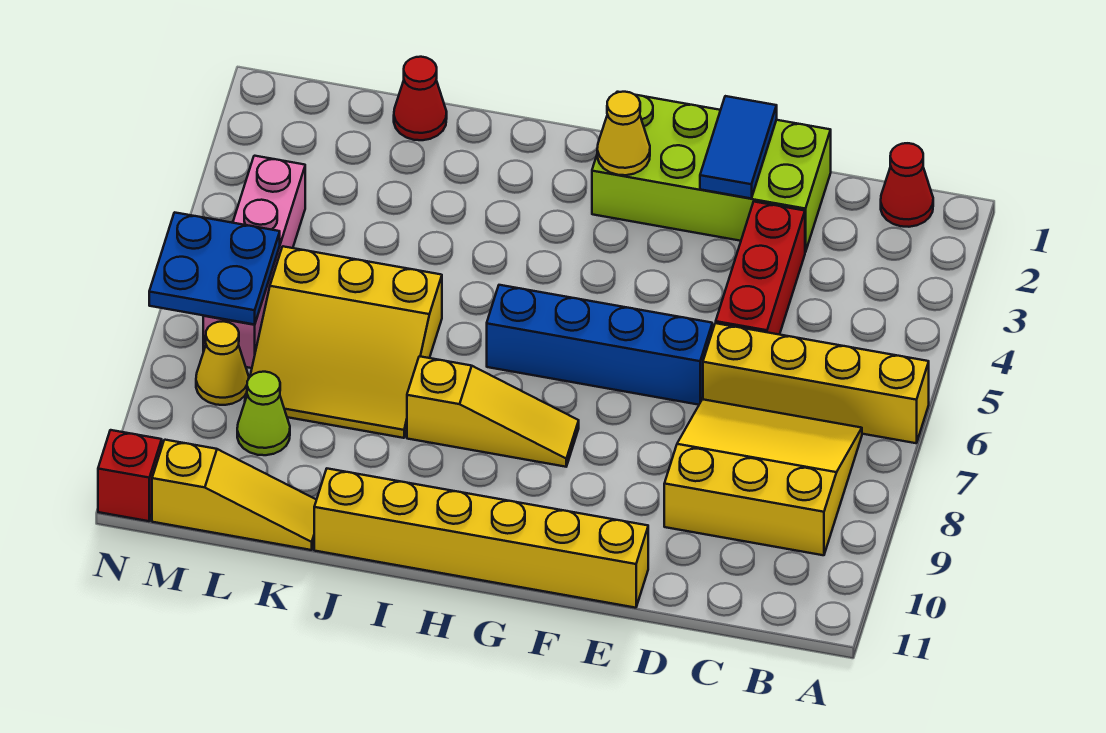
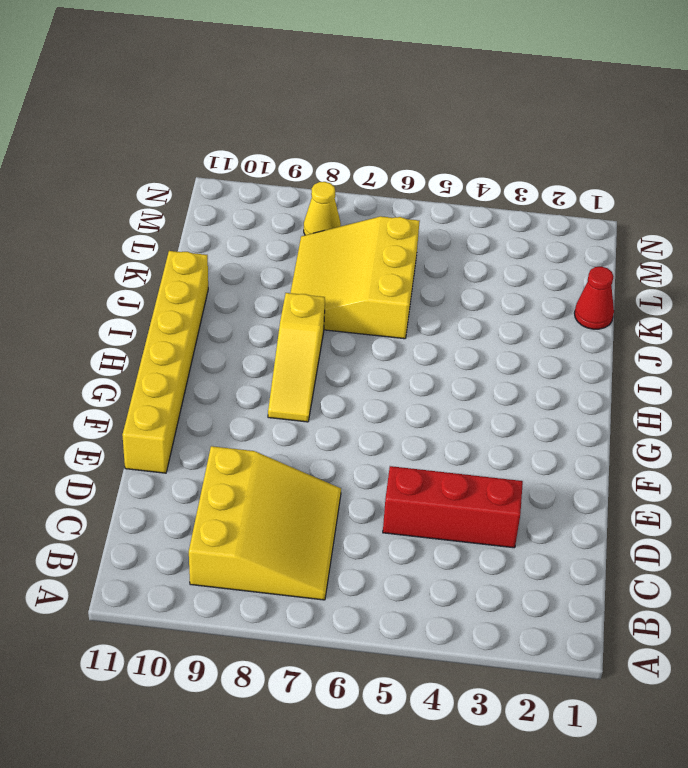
none -> yellow 1x4 brick [703,323,929,443]
none -> red 1x1 cone [881,143,933,227]
none -> lime 2x4 brick [592,92,831,252]

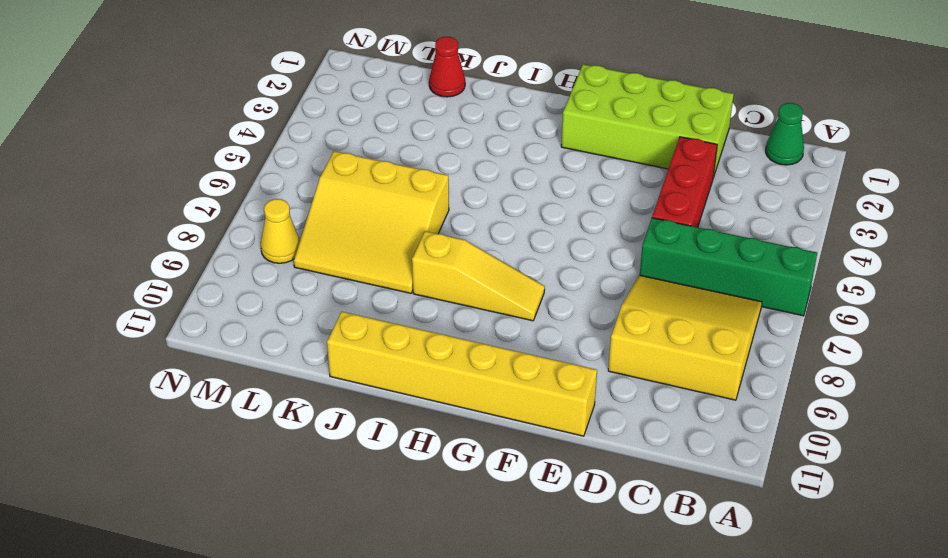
green 1x4 brick [640,218,817,316] -> yellow 1x4 brick [703,323,929,443]
green 1x1 cone [766,103,804,165] -> red 1x1 cone [881,143,933,227]
none -> blue 1x4 brick [487,285,712,405]
none -> yellow 1x3 slope [152,440,316,550]
none -> lime 1x1 cone [237,372,290,455]

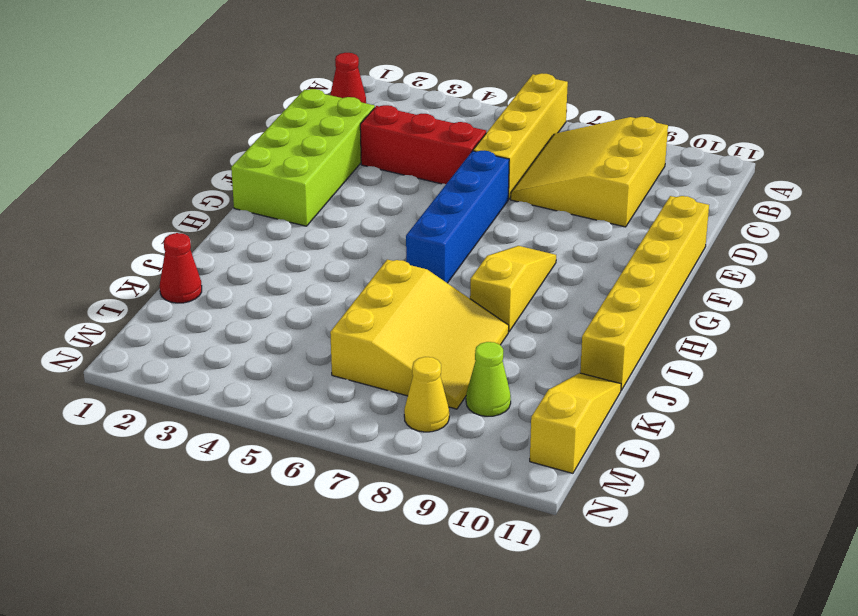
none -> pink 1x4 brick [203,156,305,368]
none -> red 1x1 brick [98,430,162,521]
none -> blue 1x2 tile [700,96,777,198]

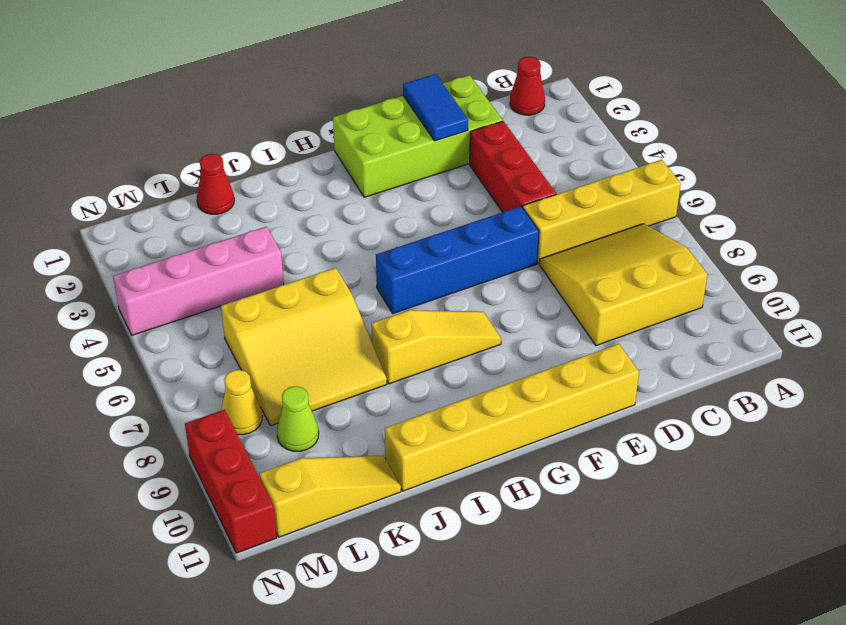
pink 1x4 brick [113,227,284,335] -> pink 1x4 brick turned to [203,156,305,368]
red 1x3 brick [185,410,277,553] -> red 1x1 brick [98,430,162,521]
none -> yellow 1x1 cone [597,92,650,175]
none -> blue 2x2 plate [149,212,280,324]

